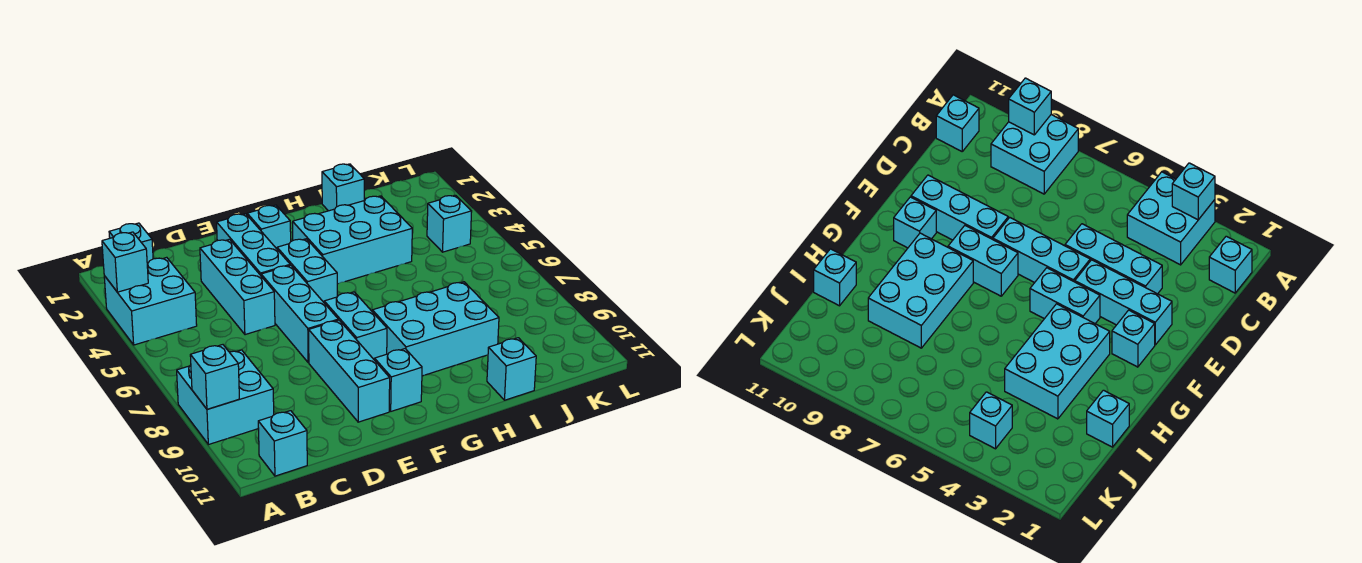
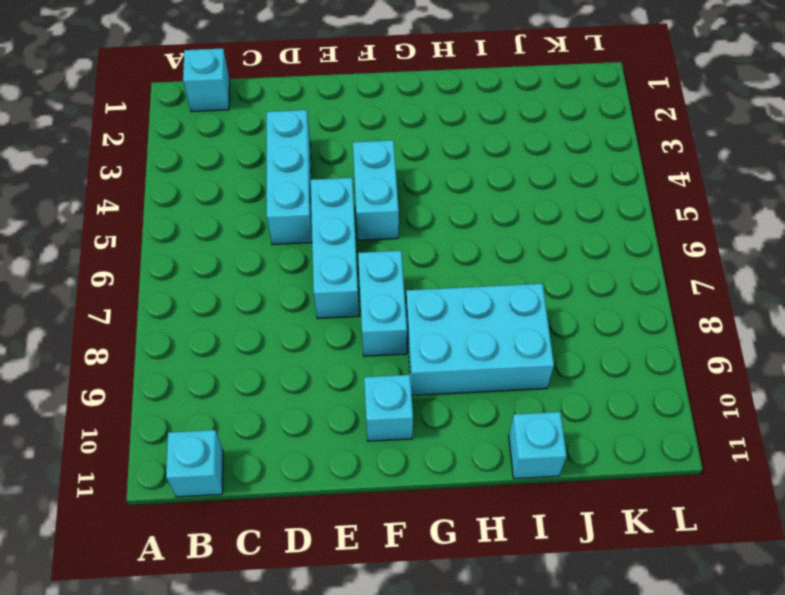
none -> cyan 2x2 brick [104,257,197,345]
none -> cyan 2x2 brick [177,350,274,445]
none -> cyan 1x3 brick [217,214,290,275]

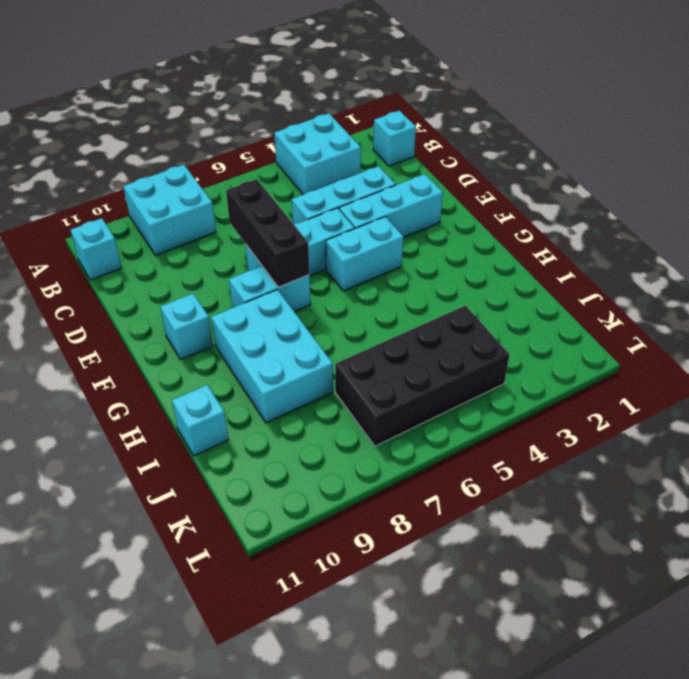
black 1x3 brick [226,179,309,287] -> none
black 2x4 brick [335,306,510,446] -> cyan 1x1 brick [427,195,472,252]
none -> cyan 1x3 brick [309,320,390,422]
none -> cyan 1x1 brick [247,205,291,249]
none -> cyan 2x3 brick [293,196,412,284]

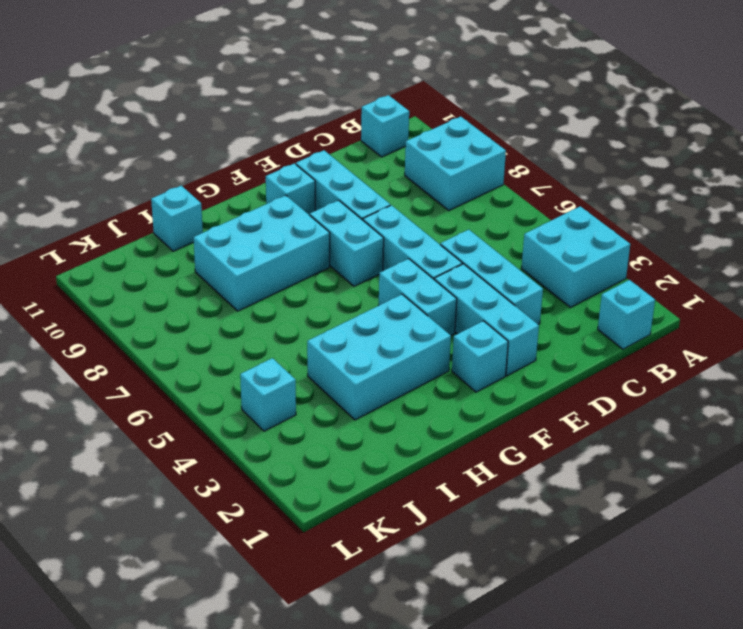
none -> cyan 1x1 brick [322,164,364,211]
none -> cyan 1x1 brick [102,232,148,292]
none -> cyan 1x1 brick [190,345,239,409]

